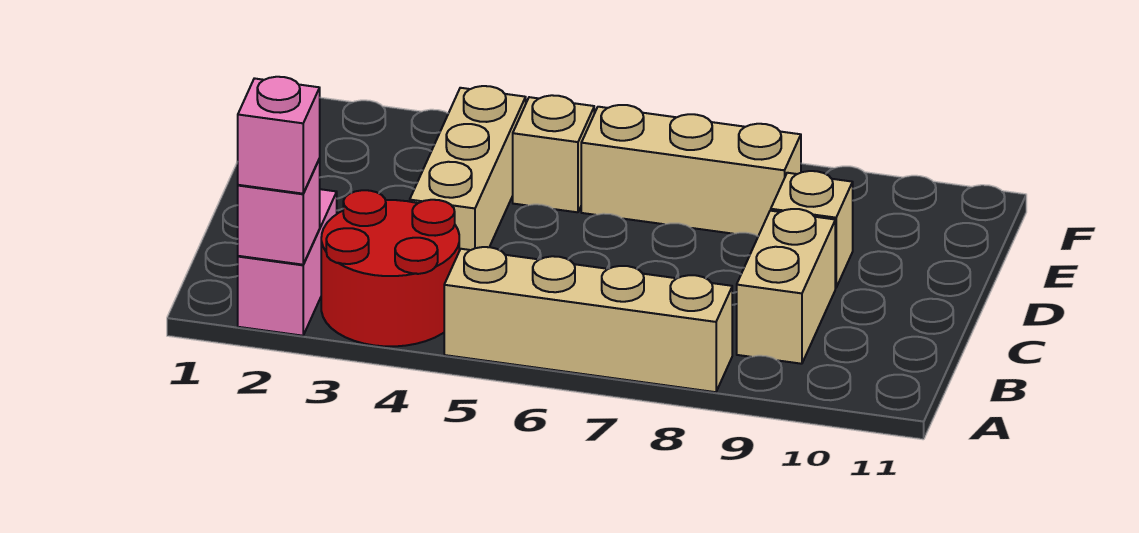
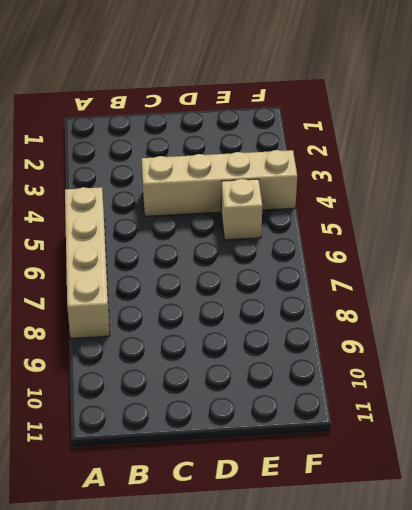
tan 1x4 brick [142,150,297,216] -> tan 1x3 brick [410,86,526,251]
none -> pink 1x2 brick [238,189,337,336]
none -> red 2x2 round brick [321,190,459,346]

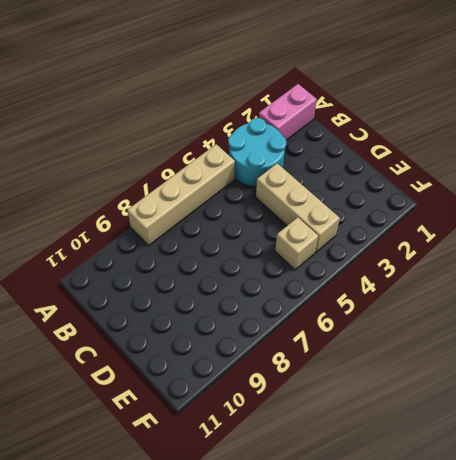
pink 1x2 brick [259,84,317,140] -> pink 1x2 brick turned to [238,189,337,336]
cyan 2x2 round brick [228,118,286,187] -> red 2x2 round brick [321,190,459,346]
none -> tan 1x2 brick [737,209,835,364]
none -> tan 1x1 brick [771,171,853,288]

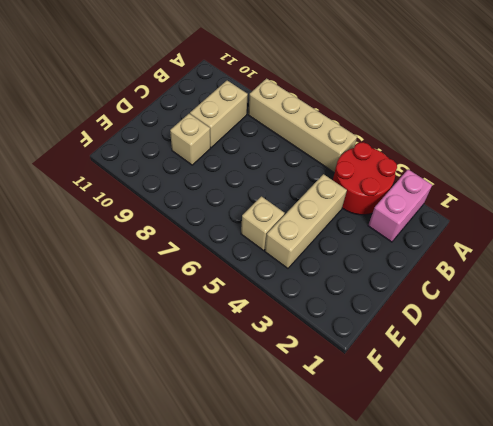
none -> tan 1x3 brick [581,105,801,236]
none -> pink 1x1 brick [238,159,320,265]

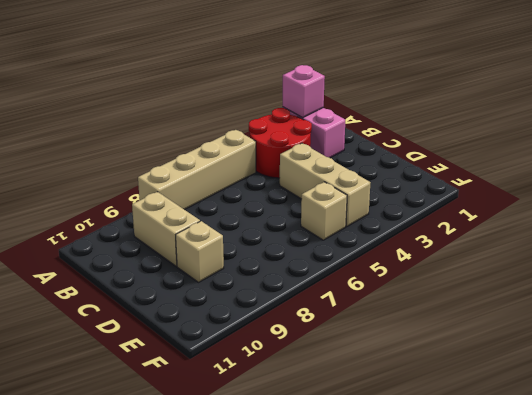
none -> tan 1x3 brick [581,105,801,236]
none -> pink 1x1 brick [238,77,320,194]

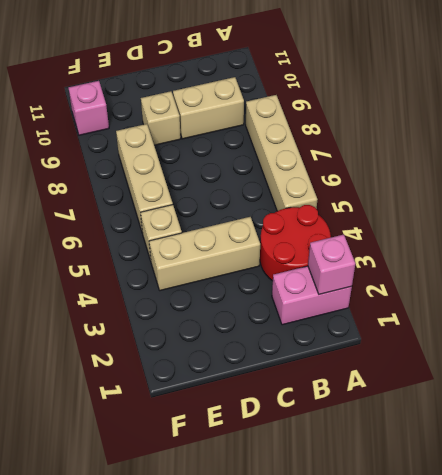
pink 1x1 brick [69,81,109,135] -> pink 1x1 brick moved to [238,77,320,194]

